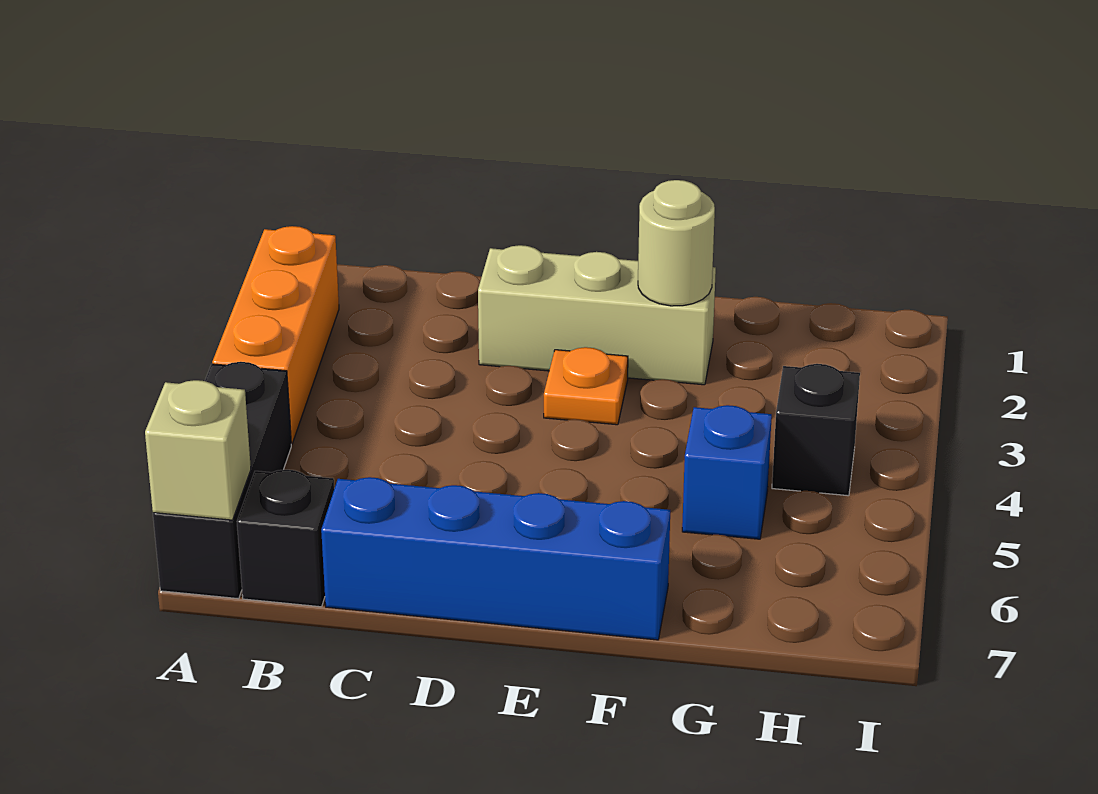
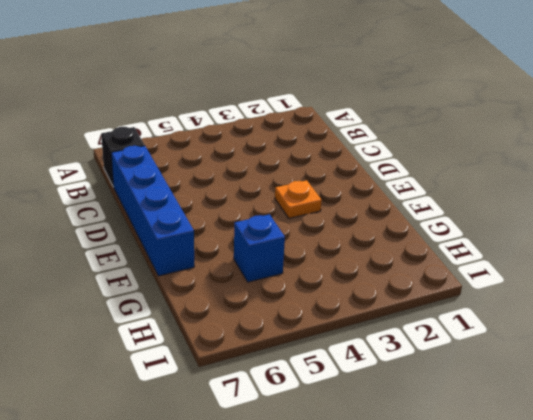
none -> orange 1x3 brick [212,226,339,444]
none -> black 1x3 brick [153,362,291,599]

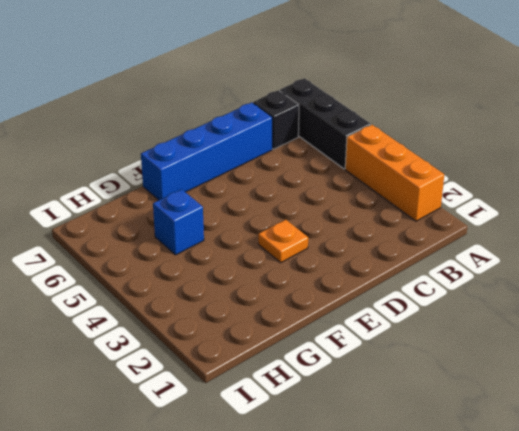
none -> tan 1x3 brick [478,245,716,385]
none -> black 1x1 brick [772,364,860,496]

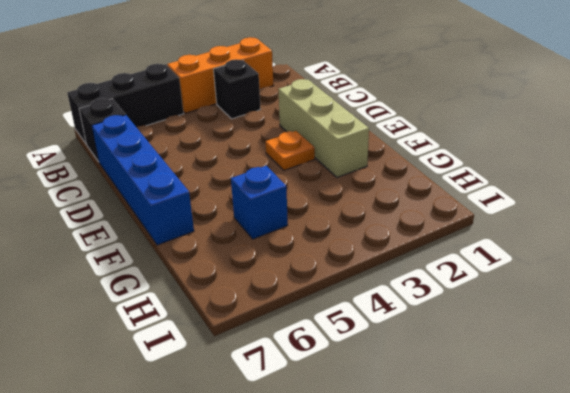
black 1x1 brick [214,60,260,119] -> black 1x1 brick moved to [772,364,860,496]
none -> tan 1x1 brick [145,380,251,520]
none -> tan 1x1 round brick [638,180,715,306]

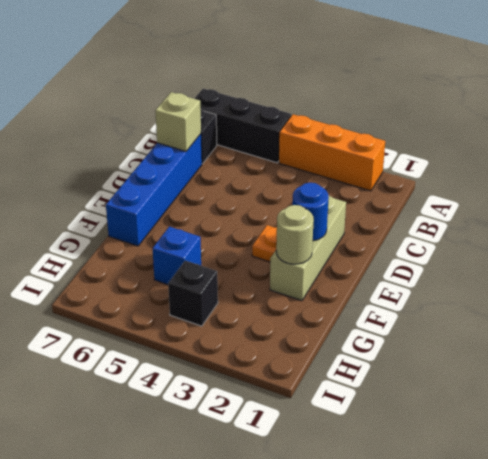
tan 1x1 brick [155,92,201,151] -> tan 1x1 brick moved to [145,380,251,520]
blue 1x1 round brick [292,182,329,241] -> none

